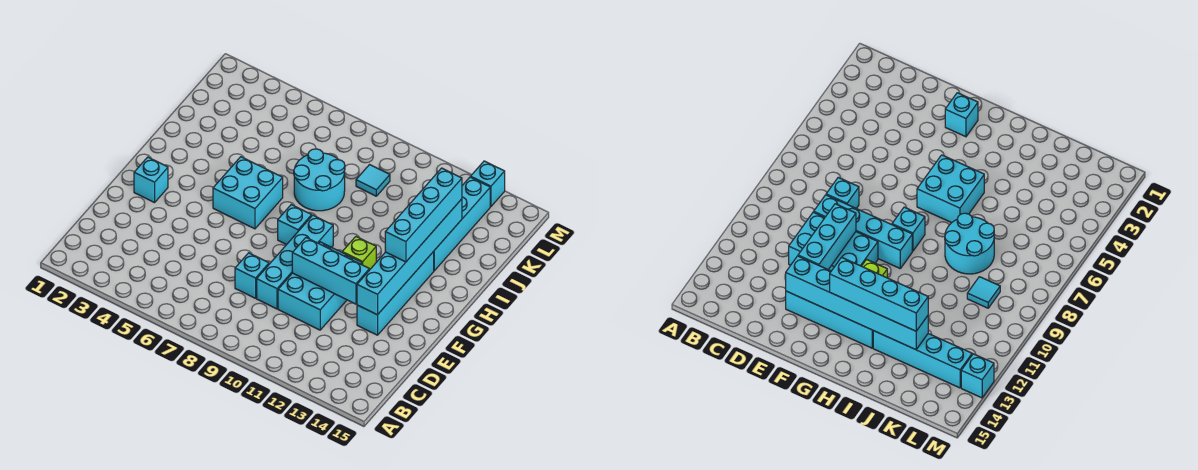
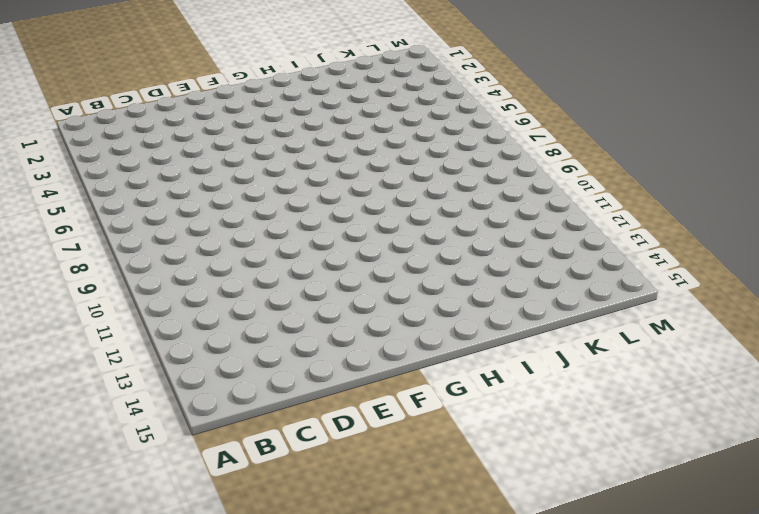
none -> cyan 1x1 brick [235,253,269,298]
none -> cyan 1x4 brick [257,215,333,309]
none -> cyan 2x3 brick [278,242,362,330]

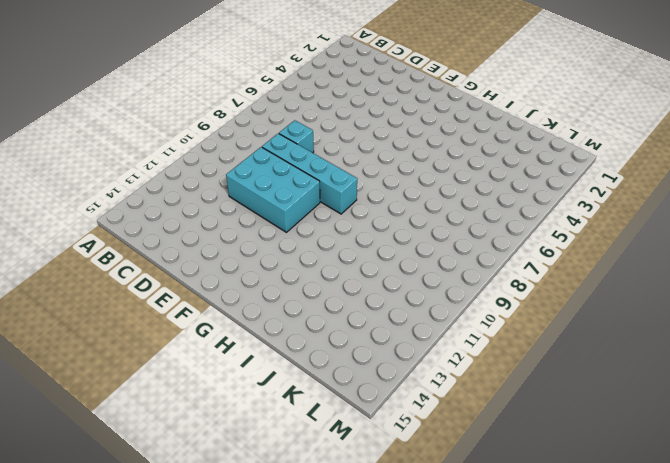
none -> cyan 1x4 brick [357,252,434,335]
none -> cyan 1x1 brick [134,157,168,203]
none -> cyan 2x2 brick [213,157,283,229]

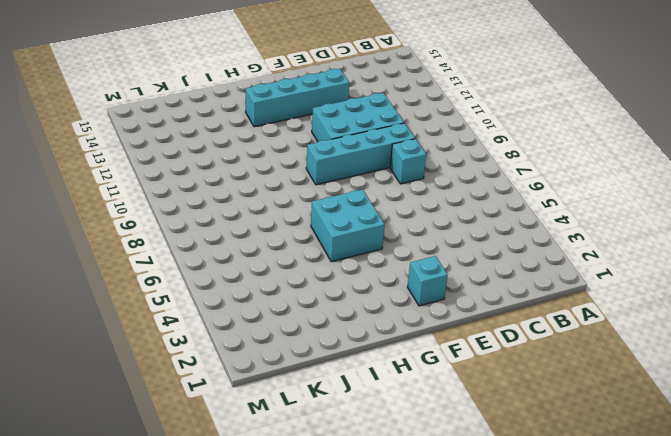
none -> cyan 1x1 brick [278,205,312,245]
none -> lime 1x1 brick [342,237,376,270]
none -> cyan 2x2 round brick [294,149,345,211]

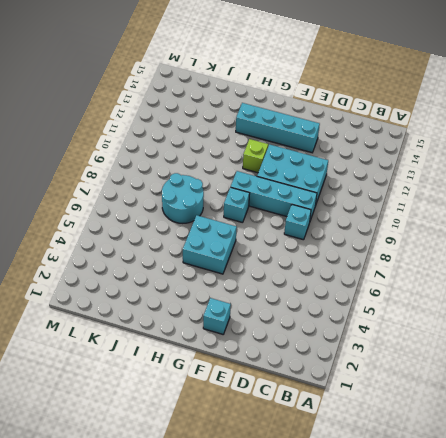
none -> cyan 1x4 brick [433,177,490,271]
none -> cyan 1x1 tile [356,165,390,196]
none -> cyan 1x1 brick [471,161,505,206]

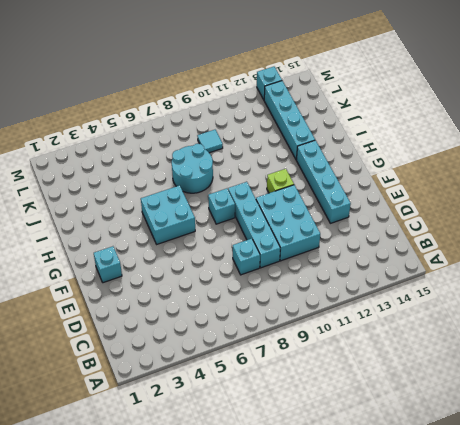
none -> cyan 1x3 brick [292,238,369,304]
none -> cyan 1x6 brick [357,199,462,315]
none -> cyan 1x4 brick [385,168,462,262]

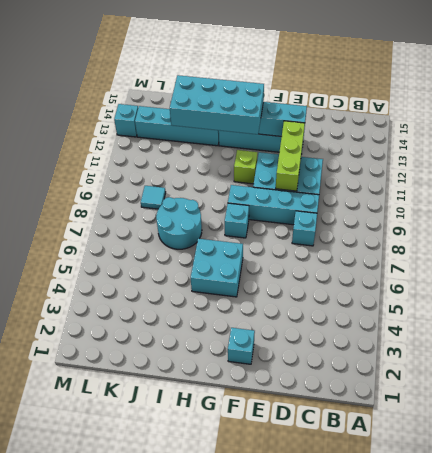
lime 1x3 brick [276,121,305,191] -> cyan 1x3 brick [292,238,369,304]
cyan 2x4 brick [170,75,264,134] -> cyan 1x4 brick [385,168,462,262]

